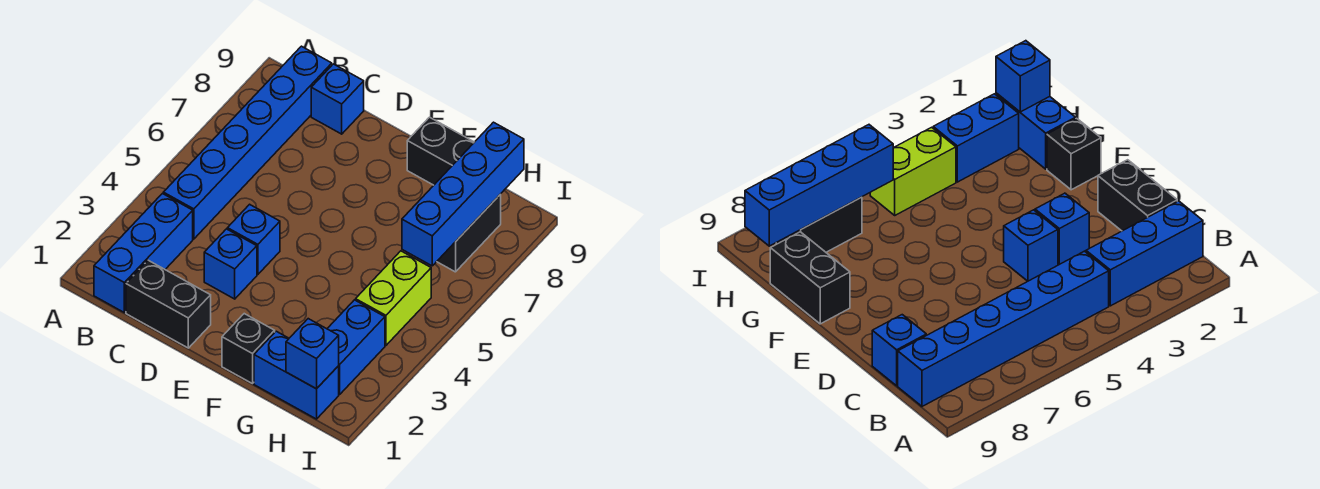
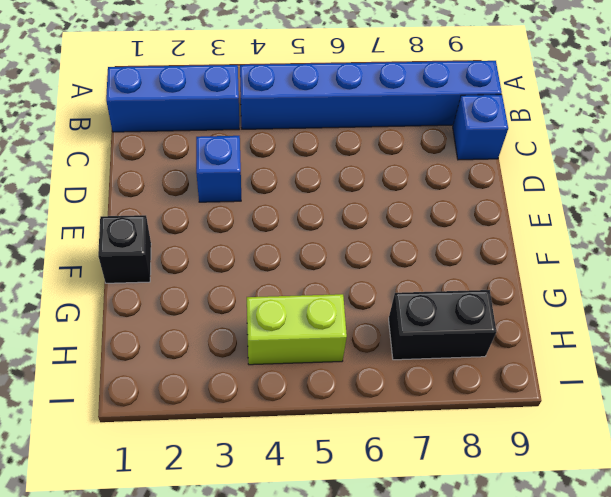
none -> black 1x2 brick [126,260,211,348]
none -> blue 1x1 brick [227,204,280,274]
none -> black 1x2 brick [407,117,474,185]

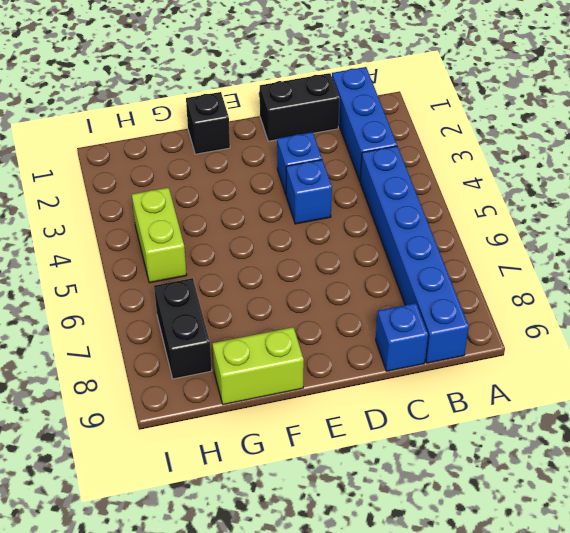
lime 1x2 brick [212,327,304,405] -> black 1x2 brick [407,117,474,185]
none -> blue 1x2 brick [254,331,339,419]
none -> blue 1x2 brick [327,300,385,394]
none -> blue 1x1 brick [286,319,339,389]

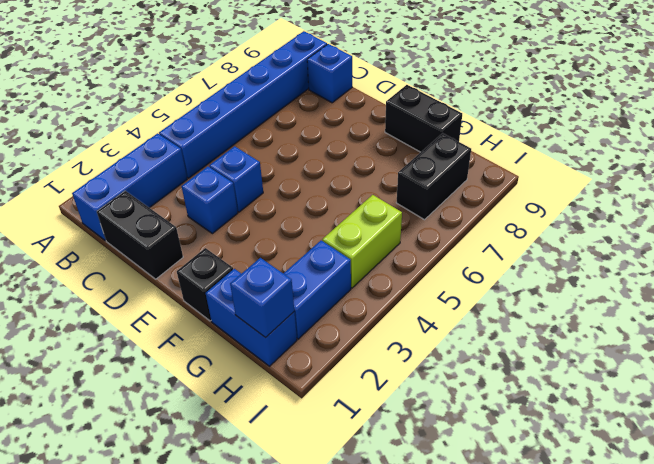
none -> blue 1x4 brick [402,122,524,266]

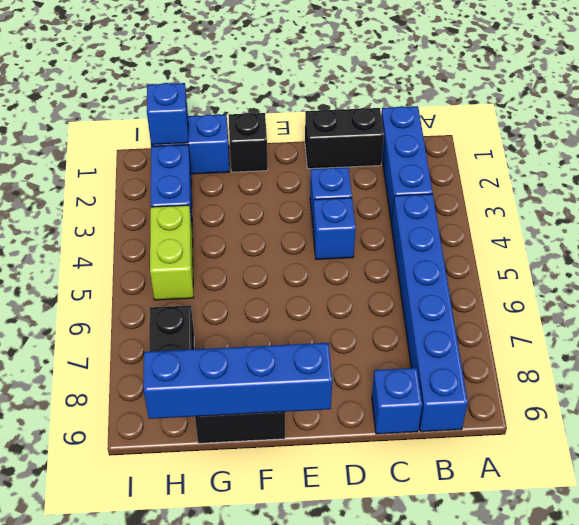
blue 1x4 brick [143,343,332,419] -> blue 1x4 brick turned to [402,122,524,266]

